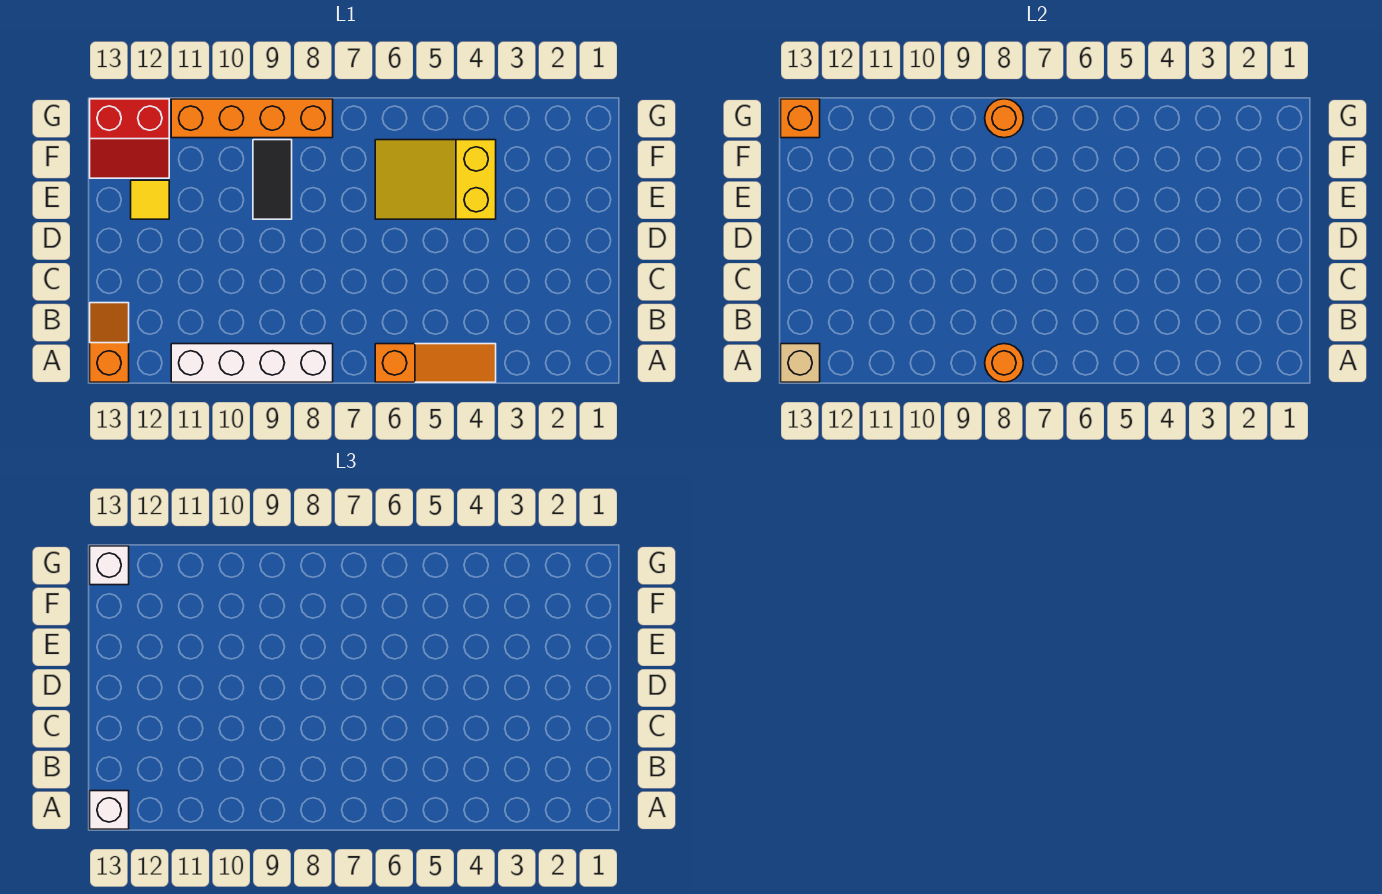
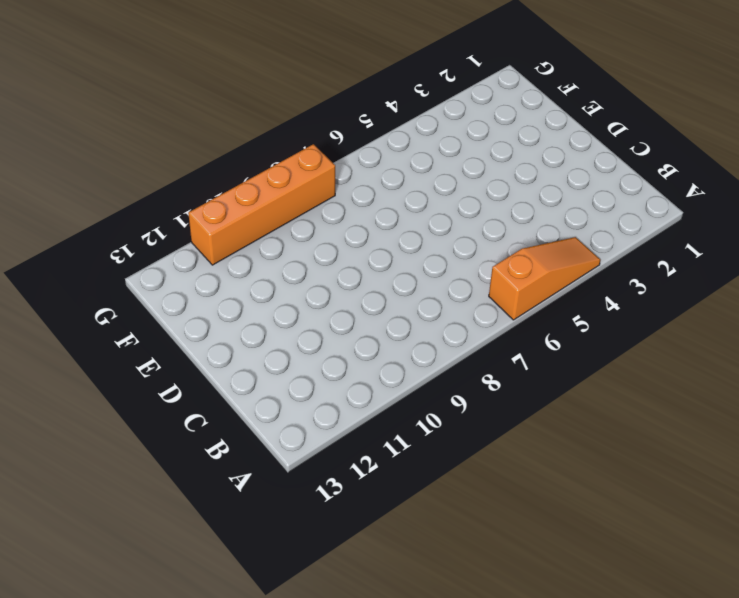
none -> white 1x4 brick [171,344,333,382]
none -> orange 1x2 slope [90,303,129,382]
none -> yellow 2x3 slope [375,140,496,219]

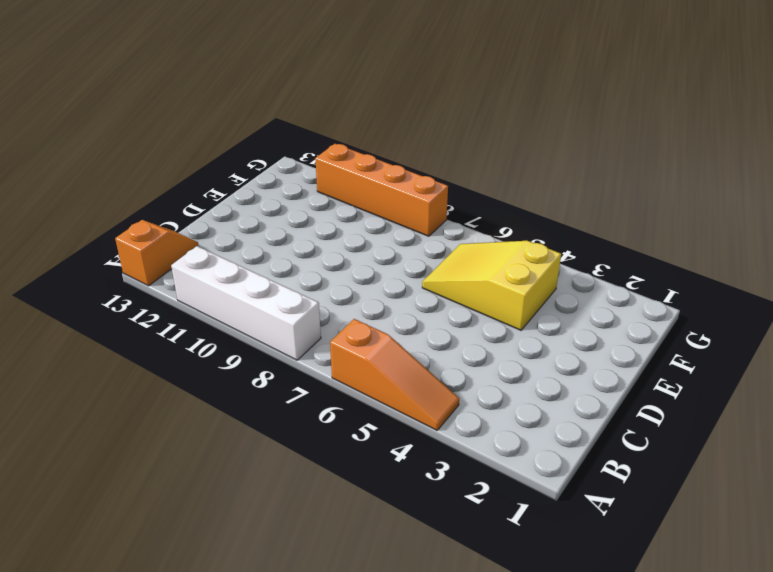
none -> black 1x2 tile [253,140,292,219]
none -> yellow 1x1 tile [131,180,169,219]
none -> red 2x2 slope [90,99,169,178]

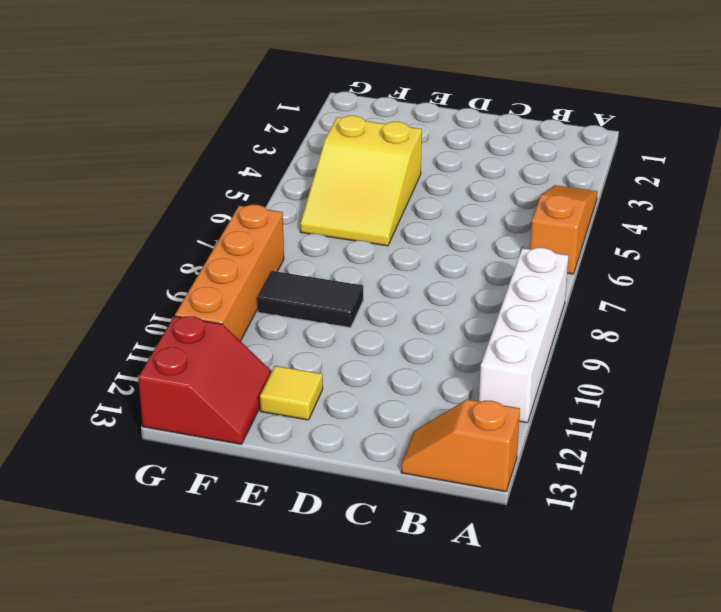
none -> orange 1x1 round brick [985,344,1023,382]
none -> tan 1x1 brick [781,344,820,382]
none -> orange 1x1 round brick [985,99,1023,138]

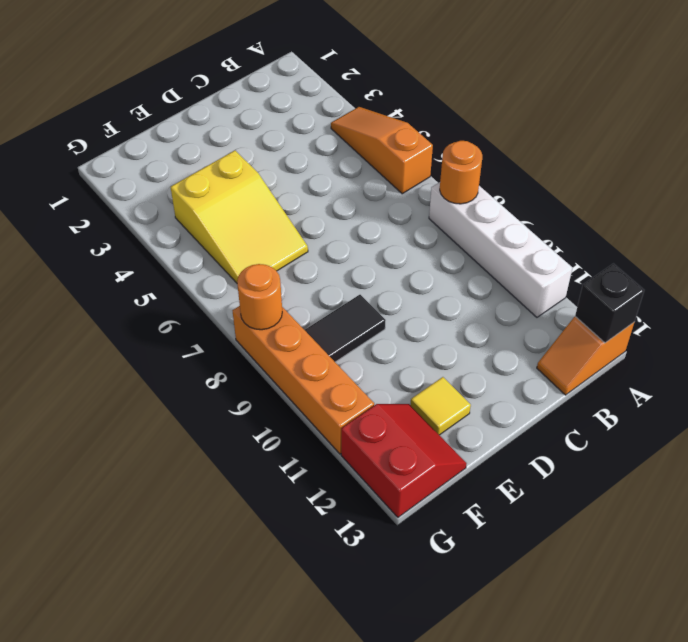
black 1x1 brick [575,264,644,343] -> tan 1x1 brick [781,344,820,382]
none -> orange 1x1 brick [781,99,820,138]
none -> white 1x1 brick [90,791,129,829]
none -> white 1x1 brick [90,546,129,585]

